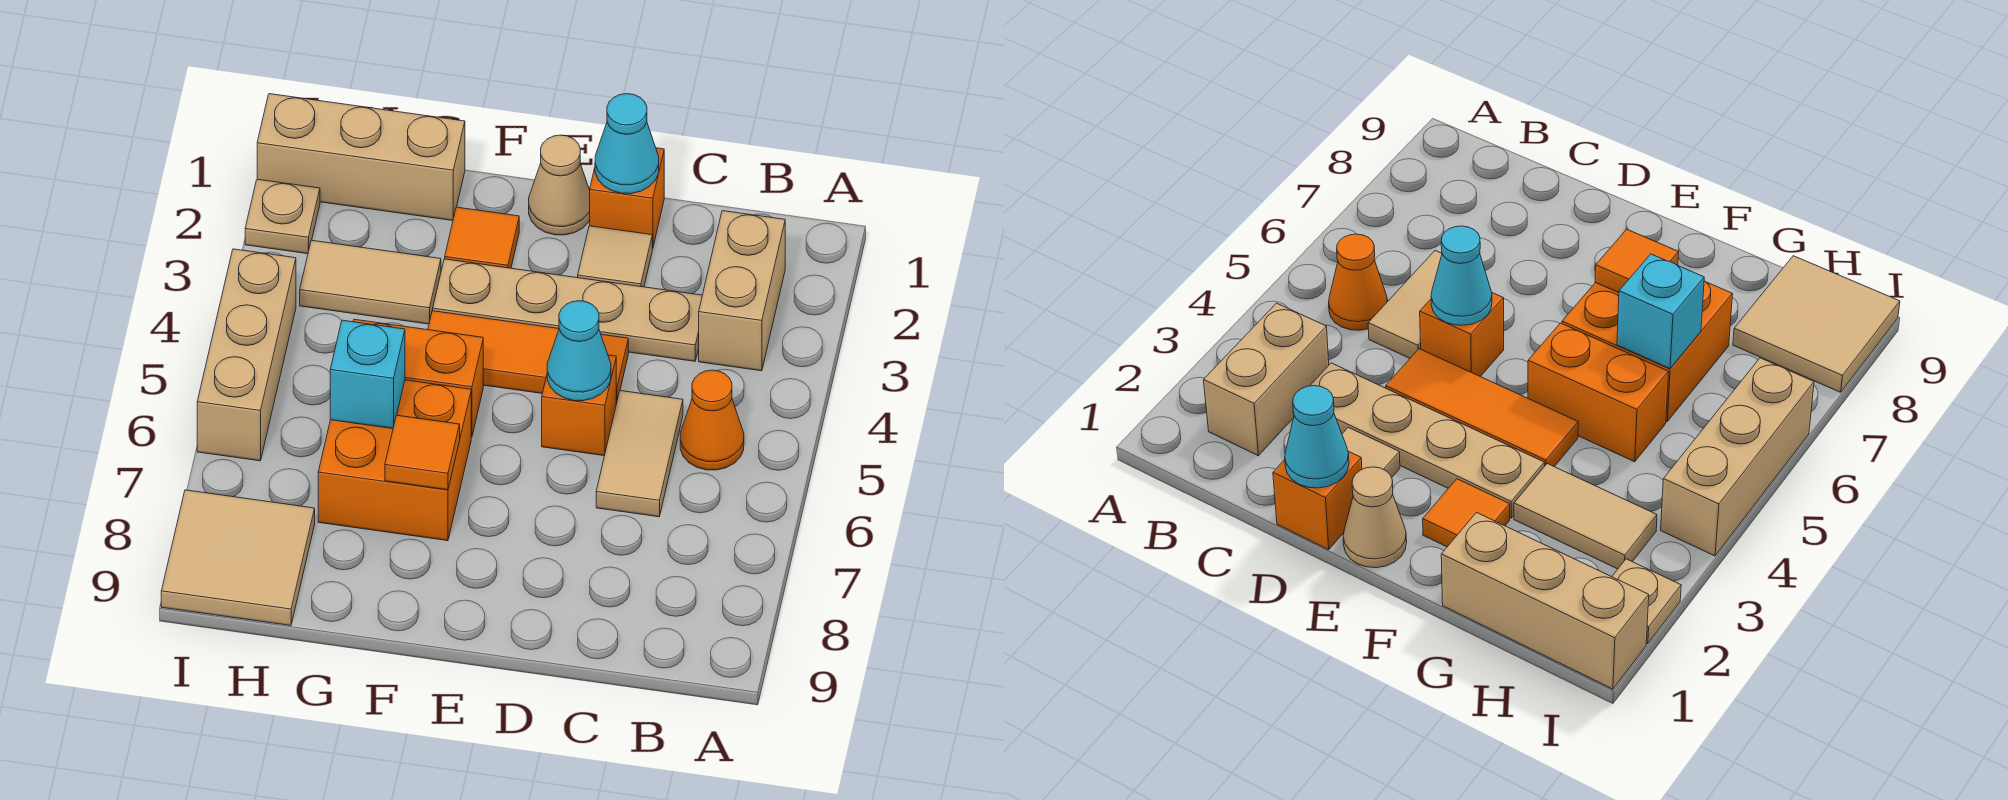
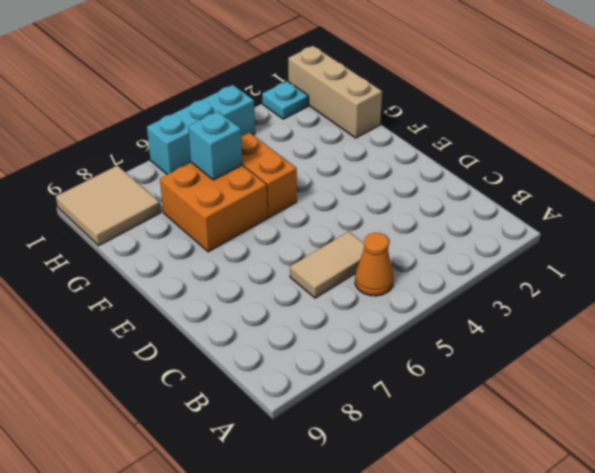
cyan 1x1 plate [262,81,308,119] -> tan 1x1 plate [245,179,320,254]
cyan 1x3 brick [147,85,255,175] -> tan 1x3 brick [197,249,296,461]
none -> tan 1x2 brick [699,211,785,371]
none -> tan 1x4 plate [433,259,702,361]
none -> orange 1x1 brick [590,148,664,249]

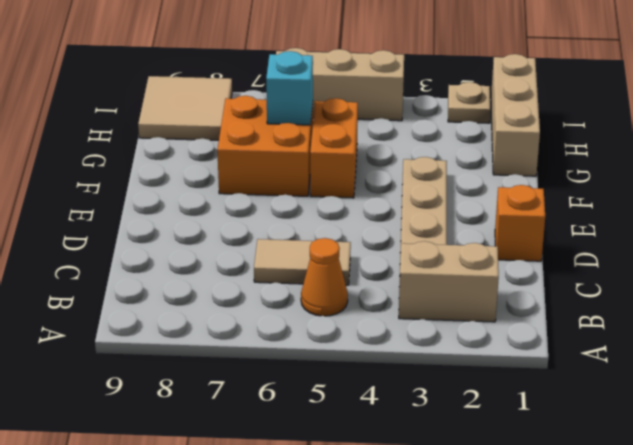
none -> tan 1x1 tile [578,226,652,287]
none -> orange 1x3 tile [428,311,628,404]
none -> orange 1x1 brick [542,355,616,456]

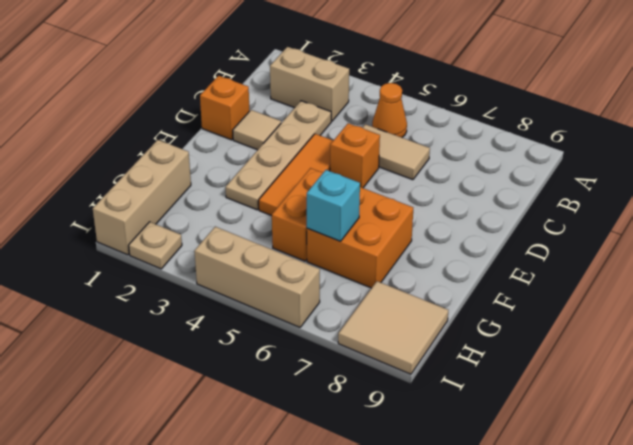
none -> tan 1x1 cone [529,135,590,235]
none -> orange 1x1 tile [445,207,519,268]
none -> tan 1x2 tile [300,240,441,324]

